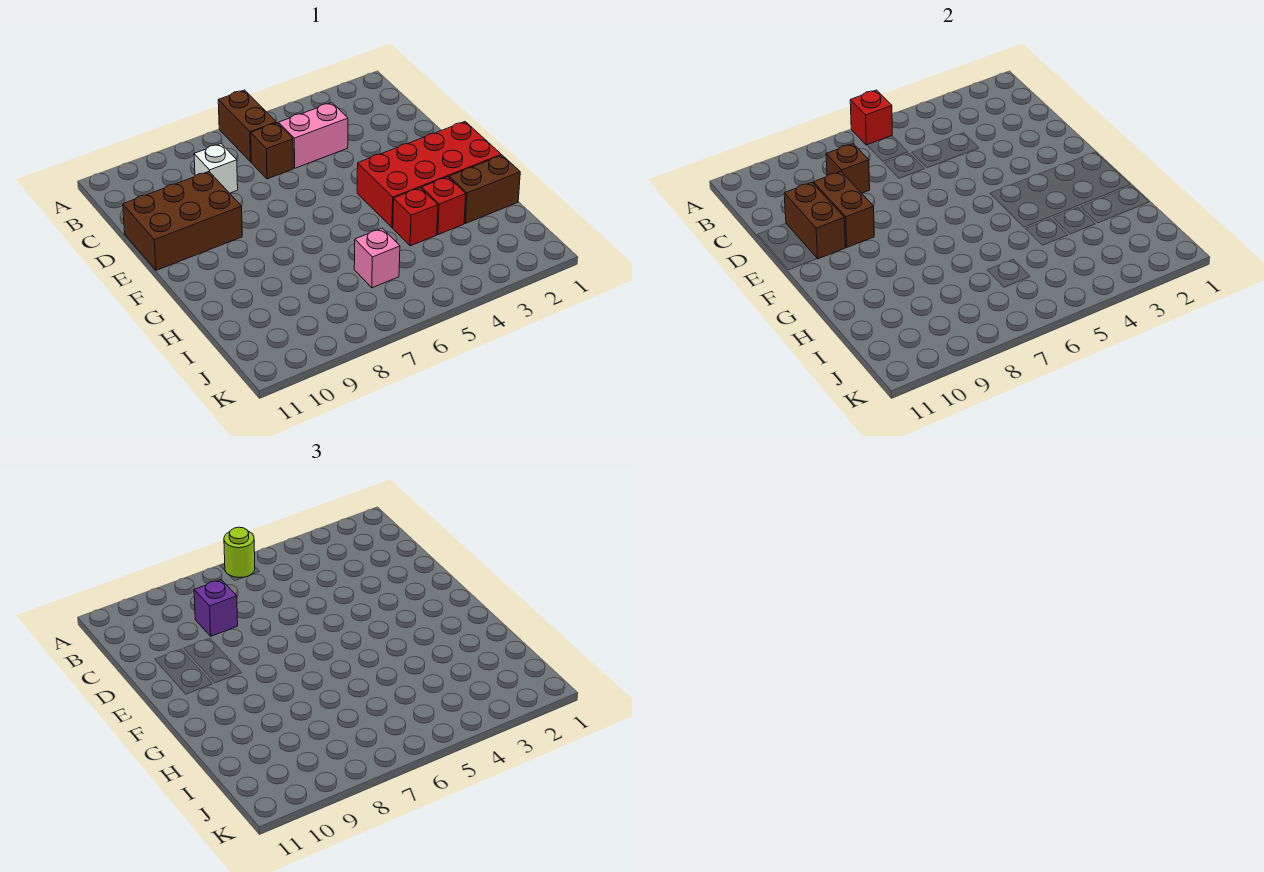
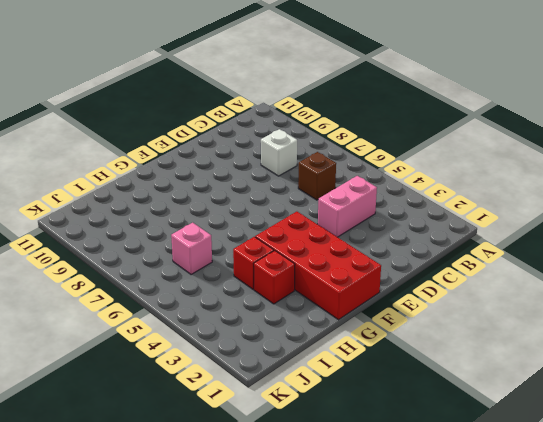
pink 1x2 brick [318,176,377,237] -> pink 1x2 brick turned to [279,103,348,168]
none -> brown 1x2 brick [218,90,276,162]
none -> brown 2x3 brick [123,172,242,270]
none -> brown 1x2 brick [449,155,520,223]

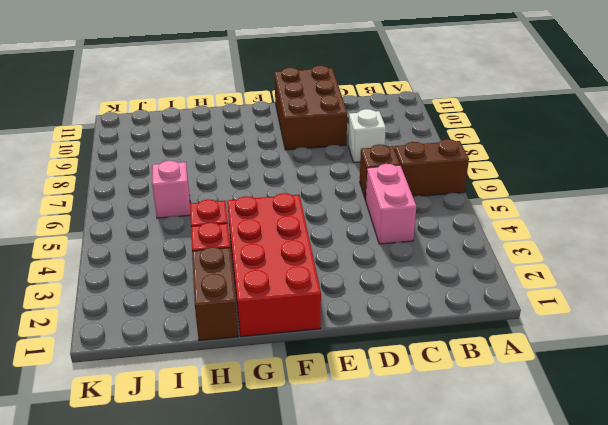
none -> red 1x1 brick [850,90,892,145]
none -> brown 1x1 brick [826,144,870,193]
none -> brown 1x2 brick [814,172,874,247]

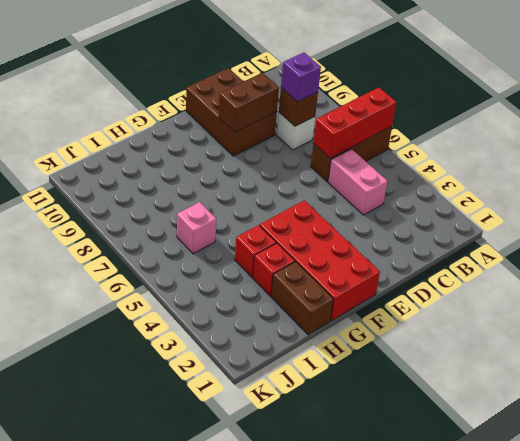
red 1x3 brick [313,87,396,158] -> red 1x1 brick [850,90,892,145]
none -> brown 1x2 brick [784,182,846,259]
none -> lime 1x1 round brick [224,527,255,578]

